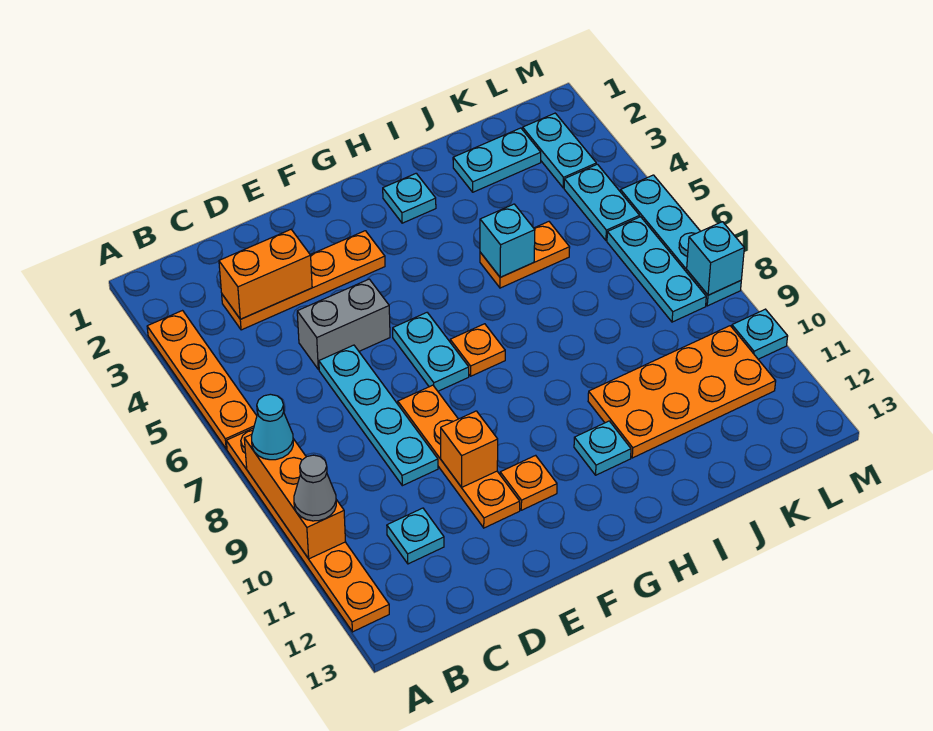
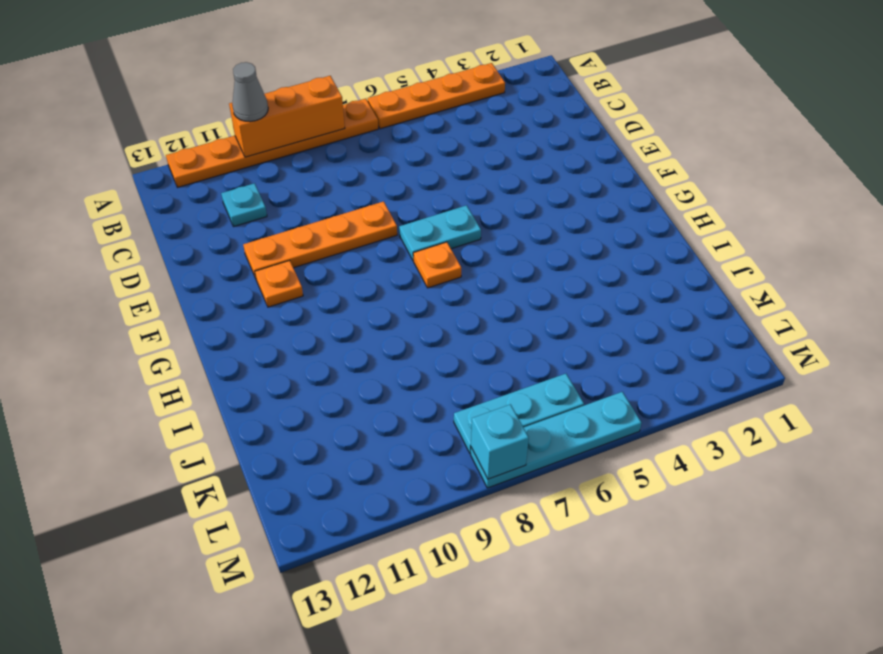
none -> orange 1x4 plate [222,231,385,330]
none -> grey 1x2 brick [297,279,390,370]
none -> cyan 1x4 plate [319,345,438,486]

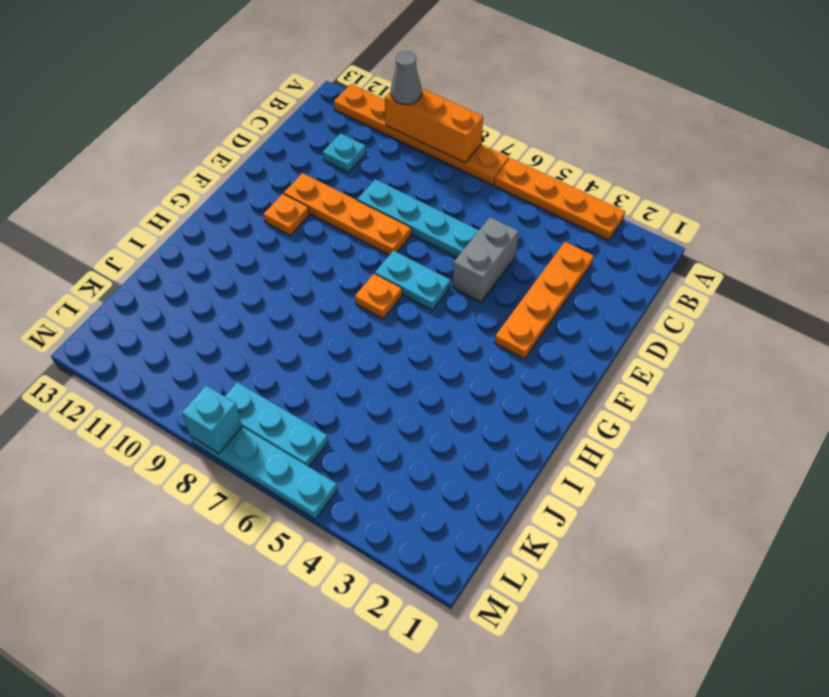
none -> cyan 1x1 plate [383,173,436,223]
none -> cyan 1x1 plate [574,421,631,475]
none -> orange 1x2 plate [480,222,570,288]

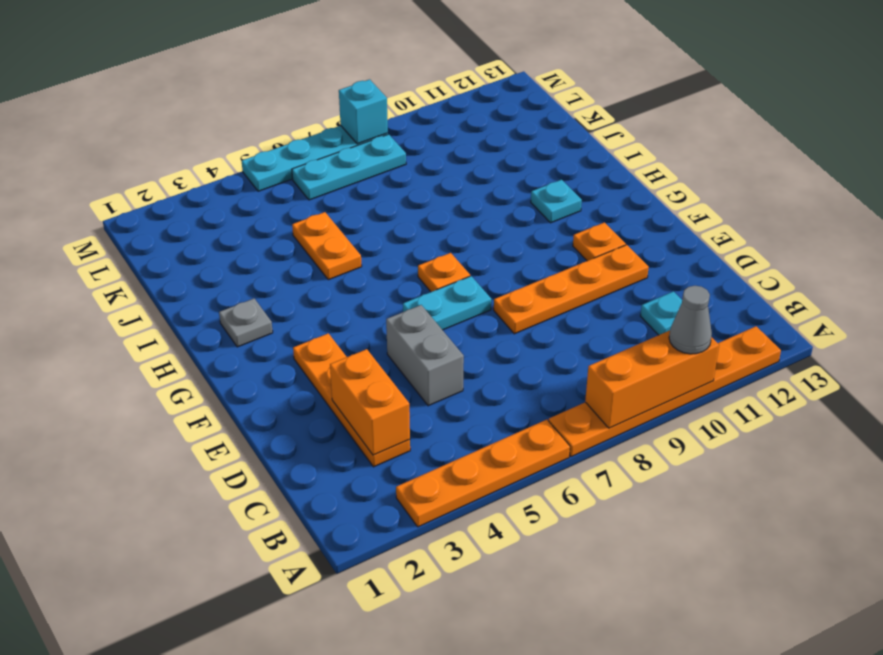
grey 1x1 plate [219,299,273,347] -> cyan 1x1 plate [383,173,436,223]
none -> cyan 1x4 plate [319,345,438,486]
none -> orange 2x4 plate [588,326,776,458]
none -> cyan 1x2 plate [453,128,541,192]

